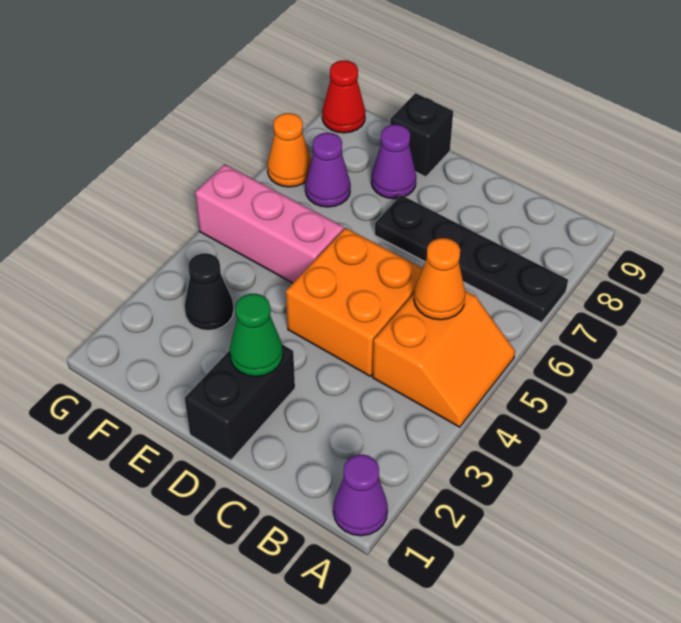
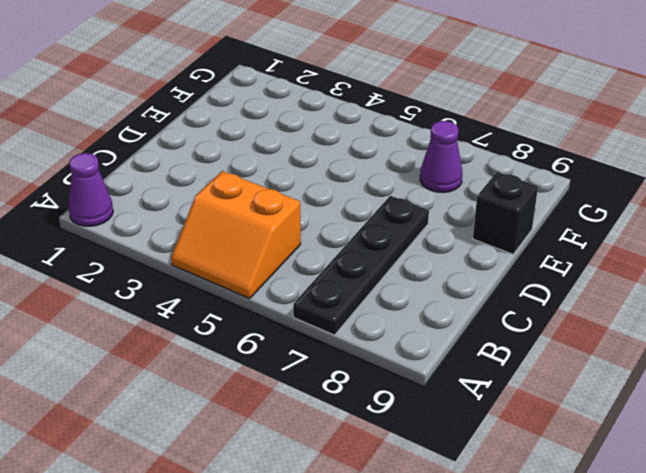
none -> orange 2x2 brick [286,228,423,376]
none -> black 1x2 brick [185,344,295,460]
none -> pink 1x3 brick [195,164,344,283]

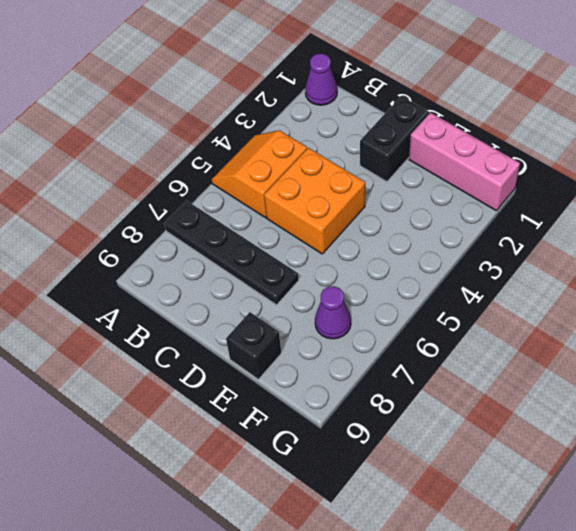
pink 1x3 brick [409,113,520,210] -> pink 1x3 brick moved to [195,164,344,283]
none -> purple 1x1 cone [371,125,416,199]
none -> black 1x1 cone [184,253,234,330]
none -> orange 1x1 cone [267,113,311,187]

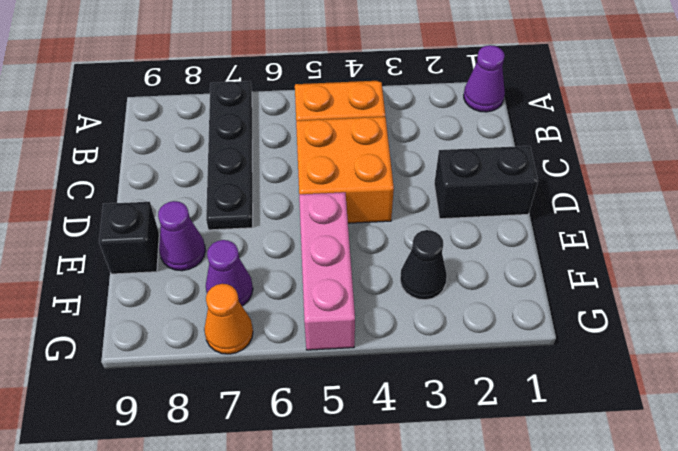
none -> red 1x1 cone [322,60,365,133]
none -> orange 1x1 cone [414,238,465,320]
none -> green 1x1 cone [230,294,283,377]

